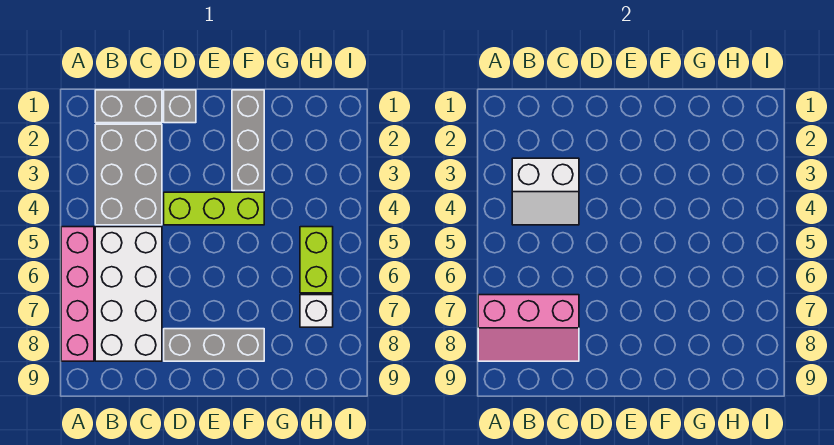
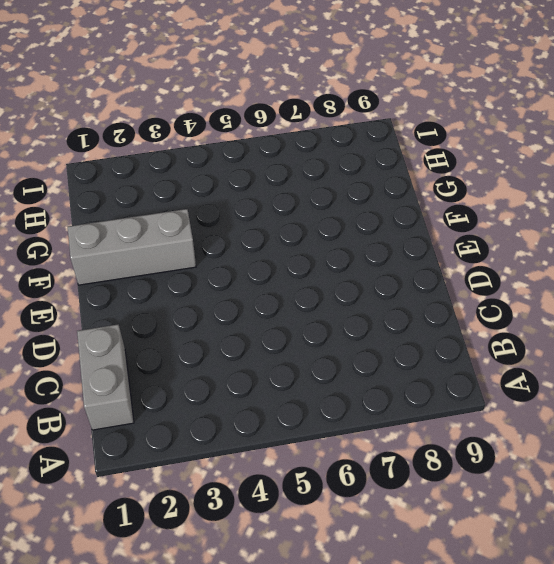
none -> pink 1x4 brick [61,227,94,361]
none -> grey 2x3 brick [95,124,162,225]
none -> white 2x4 brick [95,227,162,361]

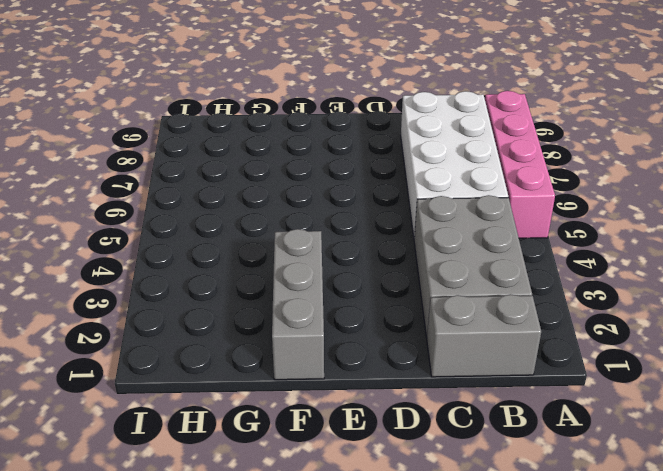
none -> grey 1x1 brick [164,90,196,123]
none -> lime 1x3 brick [164,192,264,225]
none -> grey 1x3 brick [164,329,264,361]

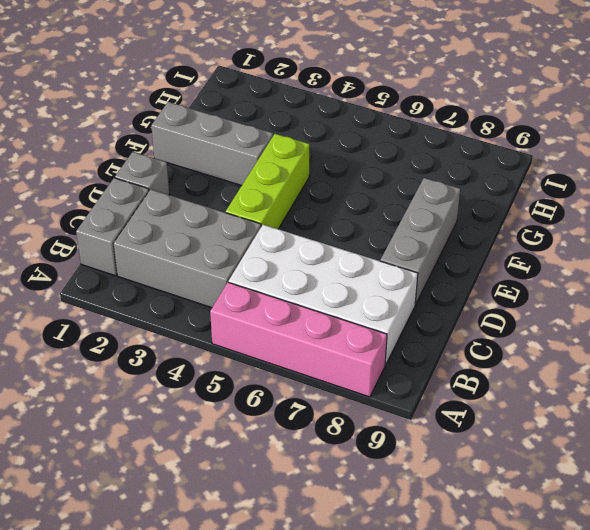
none -> lime 1x2 brick [300,227,333,293]
none -> white 1x1 brick [300,295,333,327]
none -> pink 2x3 slope [478,295,579,361]

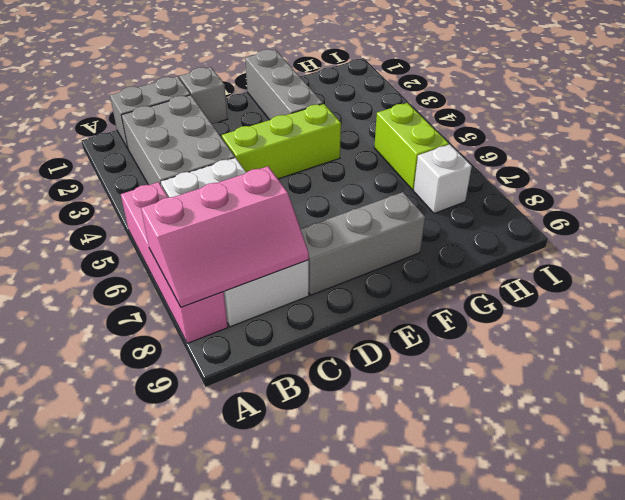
none -> white 2x2 slope [512,158,579,225]

